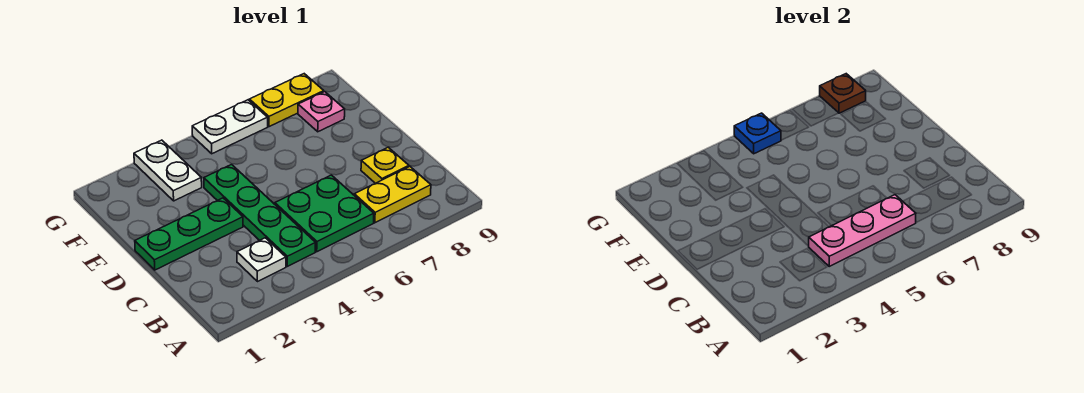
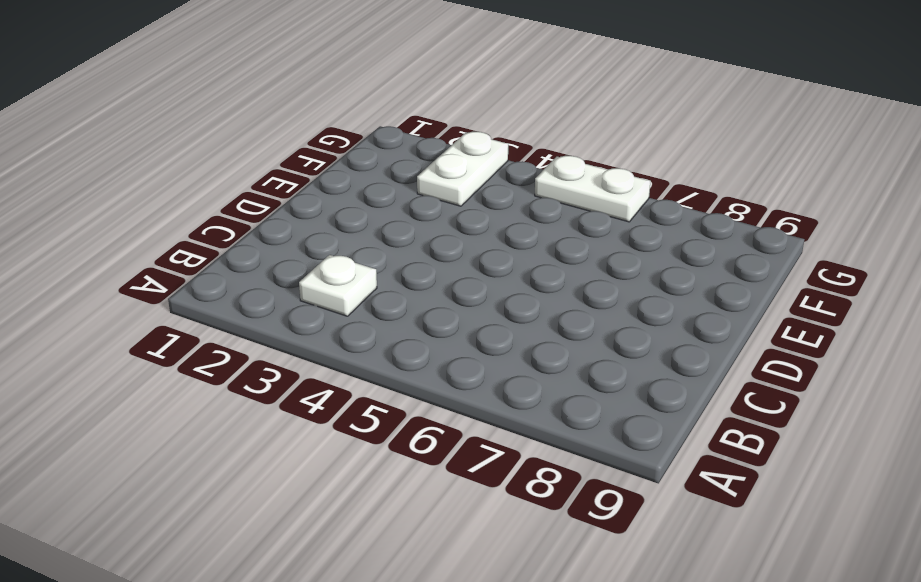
none -> green 1x4 plate [204,165,316,266]
none -> green 2x2 plate [275,175,374,252]
none -> yellow 1x2 plate [354,167,431,223]

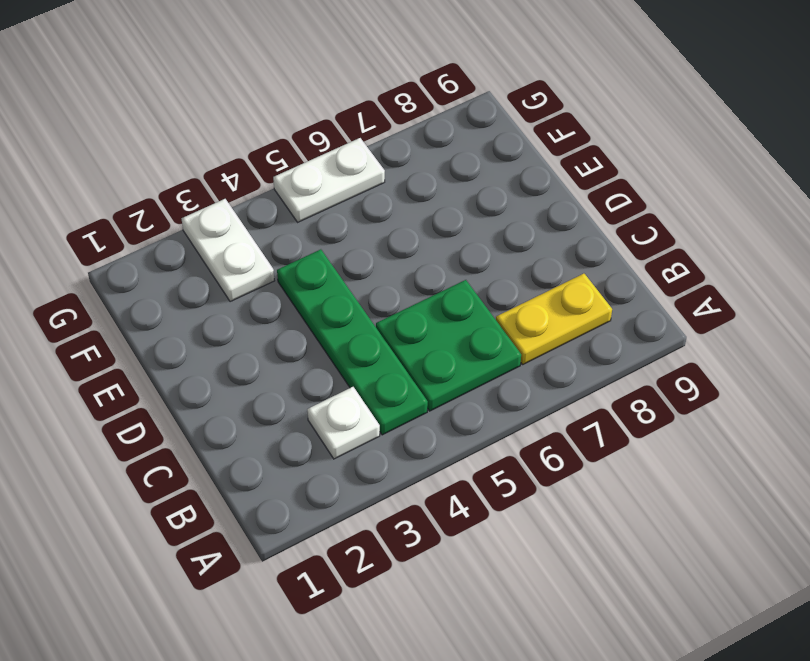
none -> yellow 1x1 plate [361,147,409,183]
none -> green 1x3 plate [135,198,243,270]
none -> pink 1x1 plate [298,92,345,132]

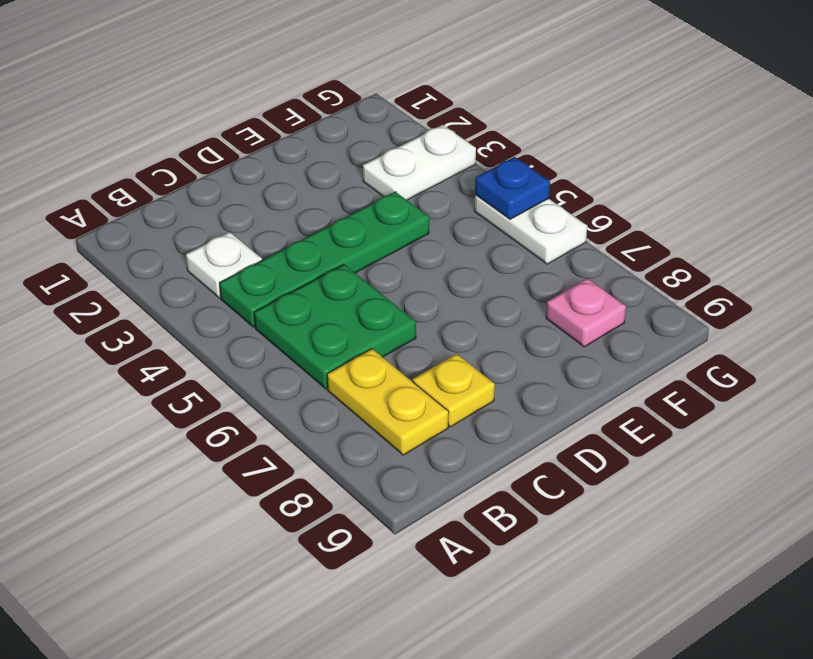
none -> green 1x3 plate [135,198,243,270]
none -> yellow 1x2 plate [249,74,324,127]
none -> pink 1x3 plate [809,195,916,266]

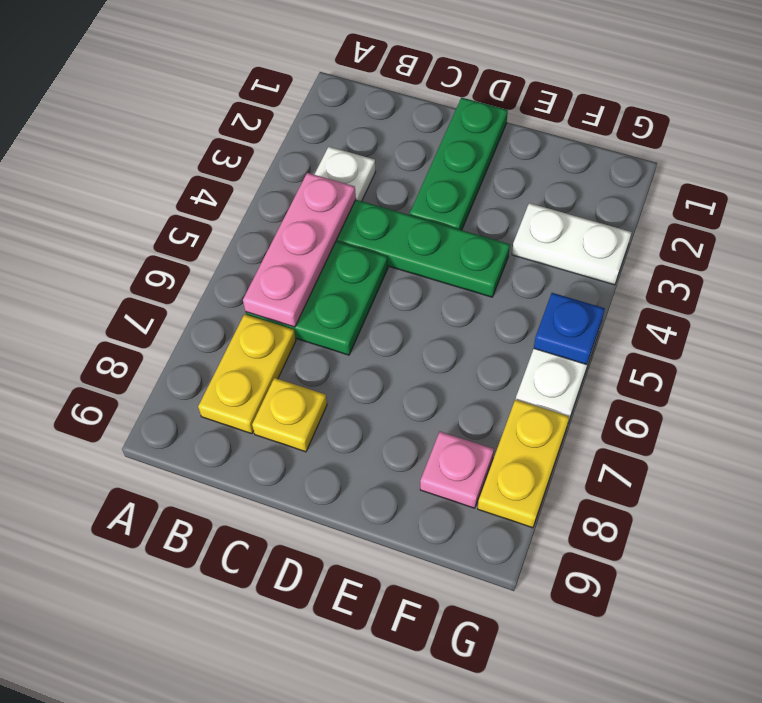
none -> brown 1x1 plate [820,74,866,113]

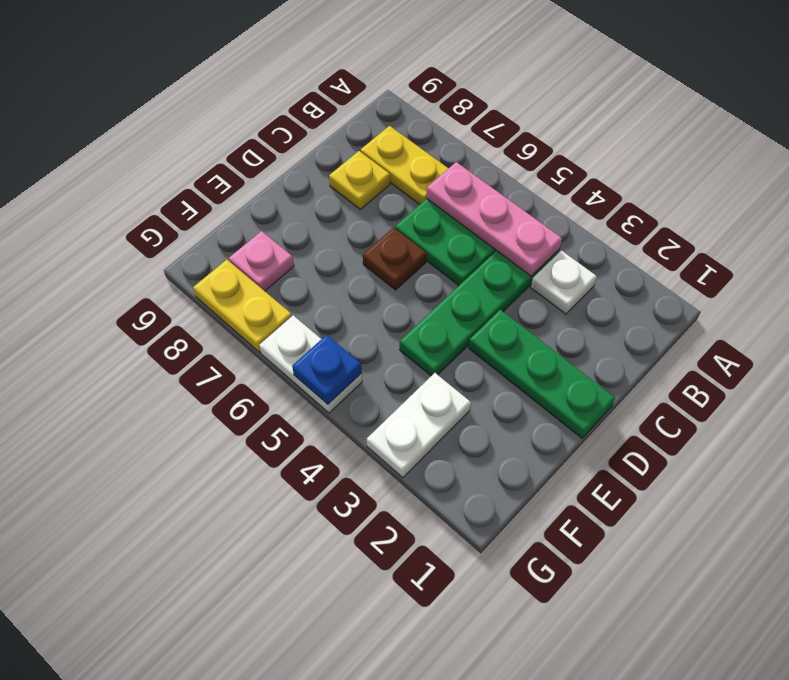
brown 1x1 plate [363,228,426,290] -> brown 1x1 plate moved to [820,74,866,113]

